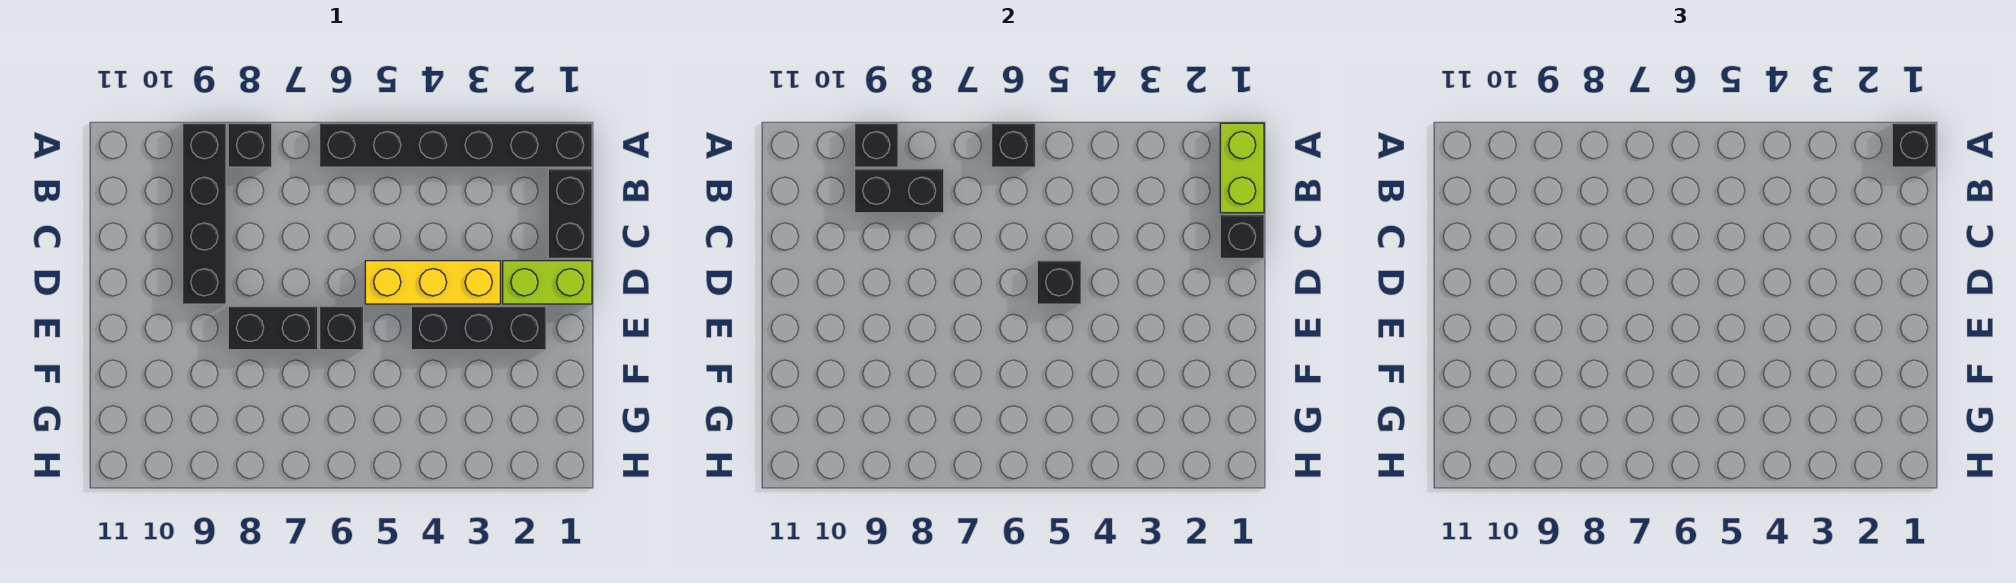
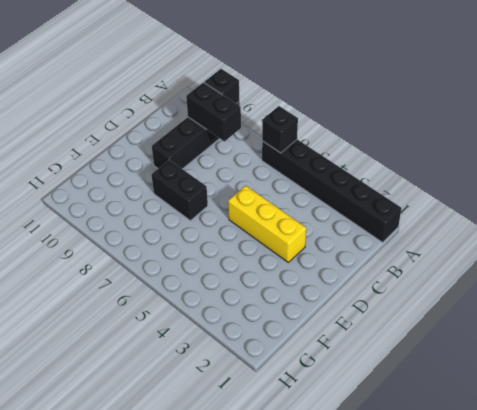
none -> black 1x1 brick [228,123,272,167]
none -> black 1x2 brick [548,169,592,258]
none -> lime 1x2 brick [503,261,592,304]

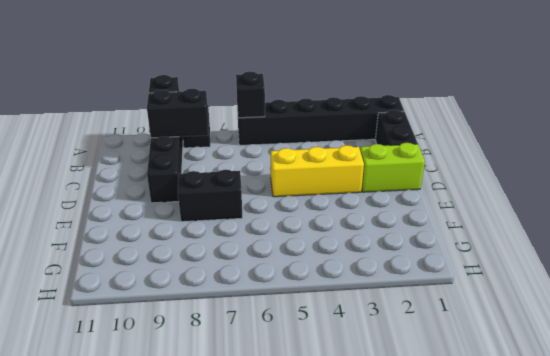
none -> black 1x3 brick [411,306,546,350]
none -> black 1x1 brick [320,306,363,350]
none -> lime 1x2 brick [1220,123,1264,213]

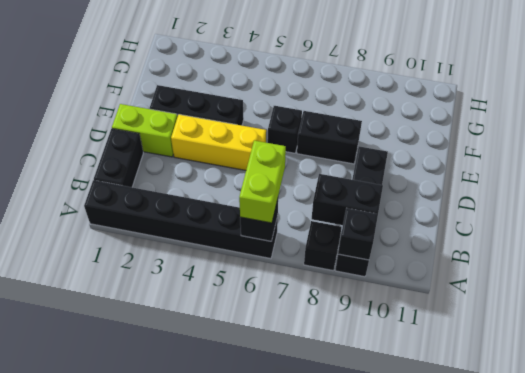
lime 1x2 brick [239,141,286,223] -> lime 1x2 brick moved to [1220,123,1264,213]
none -> black 1x1 brick [1220,215,1264,258]
none -> black 1x1 brick [1037,261,1081,304]
none -> black 1x1 brick [1892,123,1936,167]

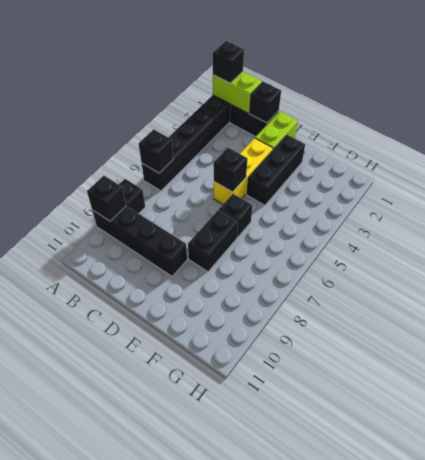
none -> black 1x2 brick [855,169,944,213]

